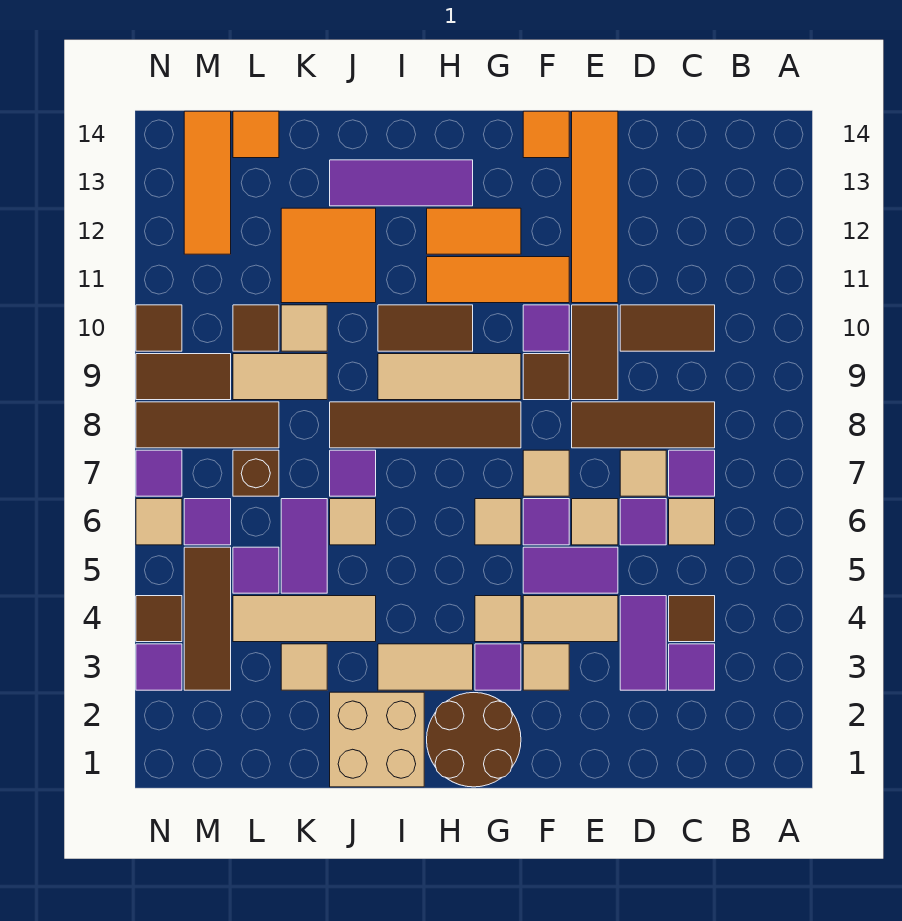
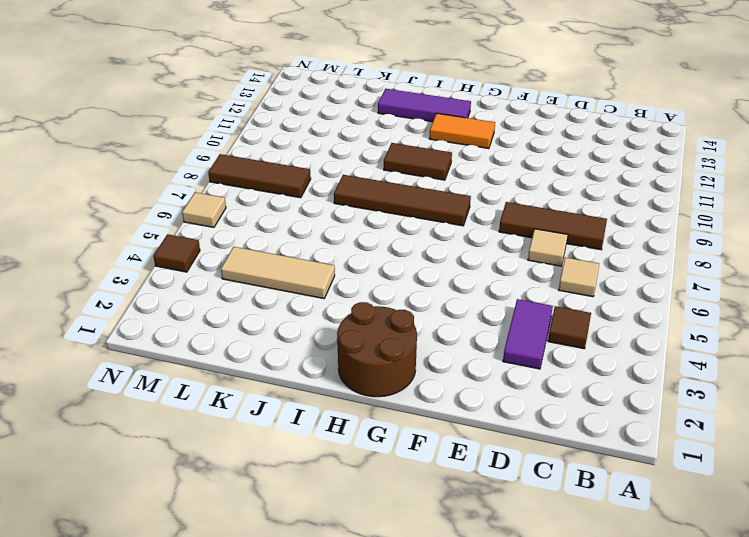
none -> purple 1x1 tile [669,644,715,690]
none -> purple 1x1 tile [669,450,715,496]
none -> brown 1x2 tile [620,305,715,351]
none -> purple 1x1 tile [620,499,666,545]

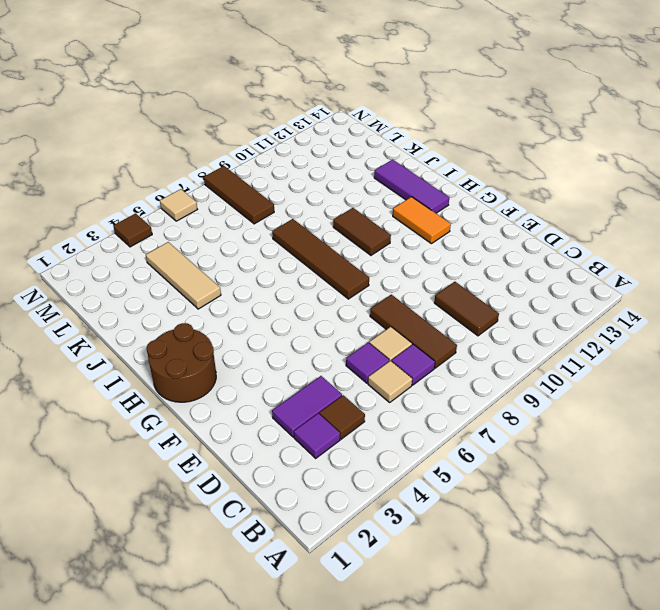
none -> tan 1x2 tile [523,596,618,642]
none -> purple 1x2 tile [523,547,618,593]
none -> tan 1x1 tile [572,499,618,545]
none -> brown 1x2 tile [572,305,618,400]

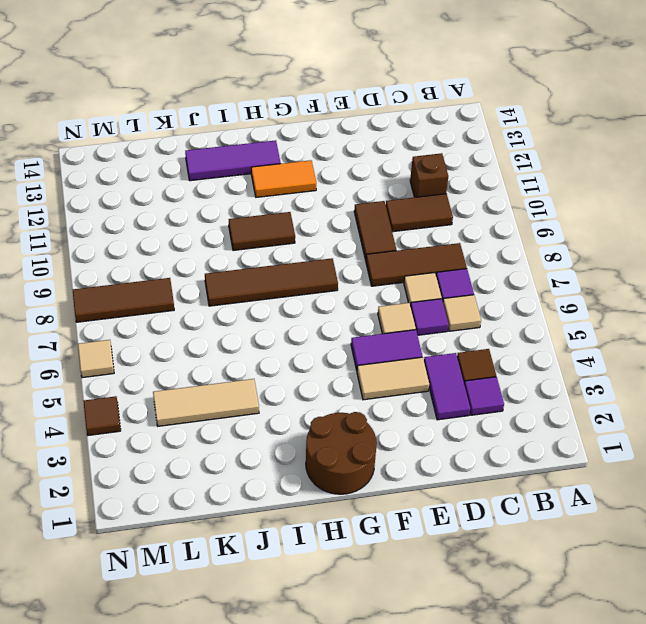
brown 1x1 brick [410,153,448,197] -> brown 1x1 brick moved to [233,450,279,496]
none -> orange 1x4 tile [572,111,618,303]
none -> tan 1x1 tile [523,644,569,690]
none -> purple 1x1 tile [523,499,569,545]
none -> tan 1x1 tile [523,450,569,496]

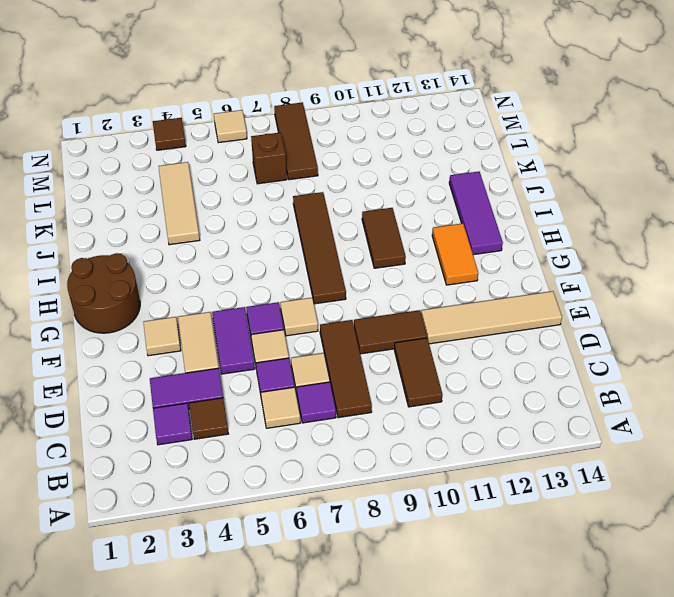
tan 1x4 tile [421,291,562,344] -> orange 1x4 tile [572,111,618,303]
none -> brown 1x1 tile [523,354,569,400]
none -> purple 1x1 tile [523,305,569,351]
none -> orange 1x3 tile [427,257,569,303]
none -> orange 1x1 tile [523,111,569,158]

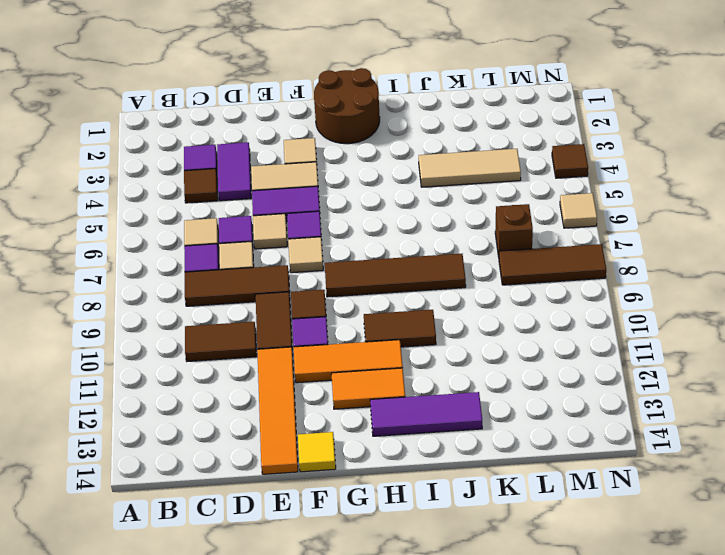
yellow 1x1 tile [298,432,336,472] -> orange 1x1 tile [523,111,569,158]
none -> purple 1x1 tile [475,644,521,690]
none -> tan 1x1 tile [475,596,521,642]
none -> tan 1x1 tile [475,499,521,545]
none -> tan 1x3 tile [378,354,521,400]

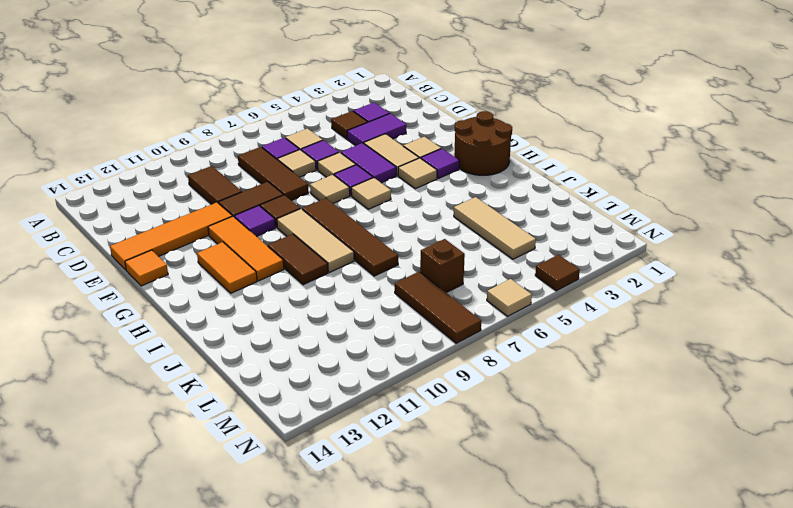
none -> tan 1x2 tile [378,644,473,690]
none -> purple 1x3 tile [330,160,473,206]
none -> tan 2x2 brick [330,692,424,787]
none -> tan 1x1 tile [330,499,376,545]

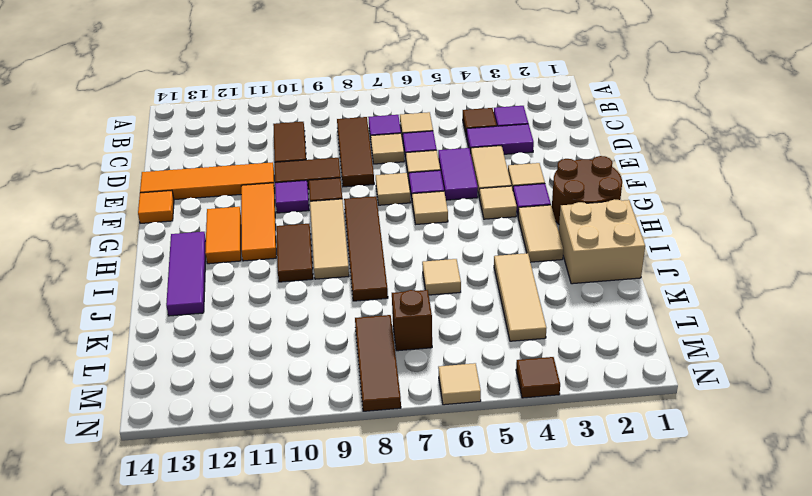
none -> purple 1x1 tile [330,450,376,496]
none -> orange 2x2 tile [281,208,376,303]
none -> tan 1x1 tile [281,644,327,690]
none -> purple 1x2 tile [281,499,327,593]

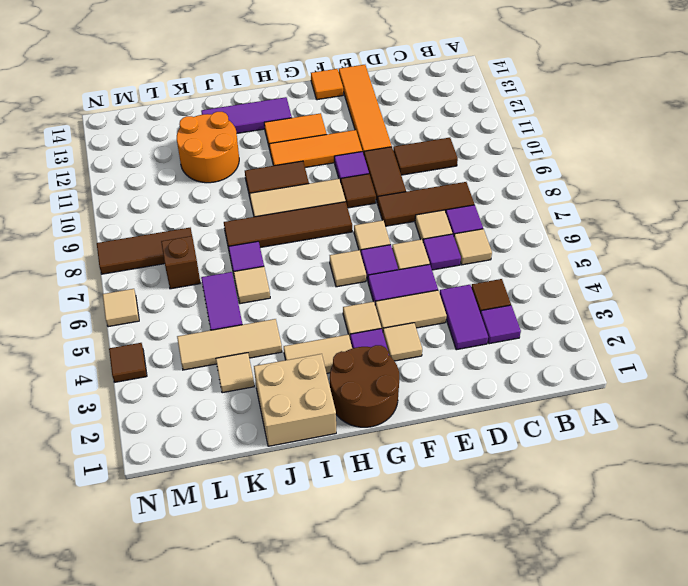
orange 2x2 round brick [177,112,239,183] -> orange 2x2 tile [281,208,376,303]
none -> tan 1x2 tile [233,354,327,400]
none -> tan 1x1 tile [281,305,327,351]
none -> purple 1x1 tile [233,547,279,593]
none -> brown 1x1 tile [233,305,279,351]

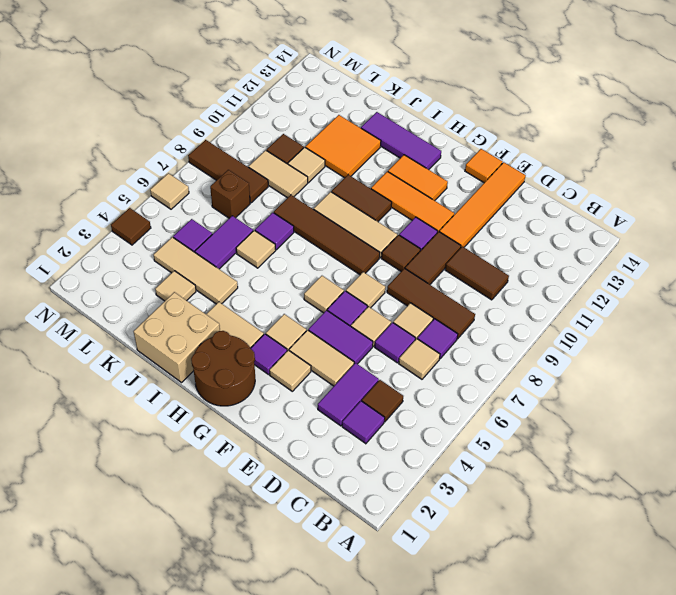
none -> orange 1x1 tile [233,111,279,158]
none -> brown 1x3 tile [184,547,231,690]
none -> purple 1x1 tile [184,499,231,545]
none -> brown 1x2 tile [136,354,231,400]

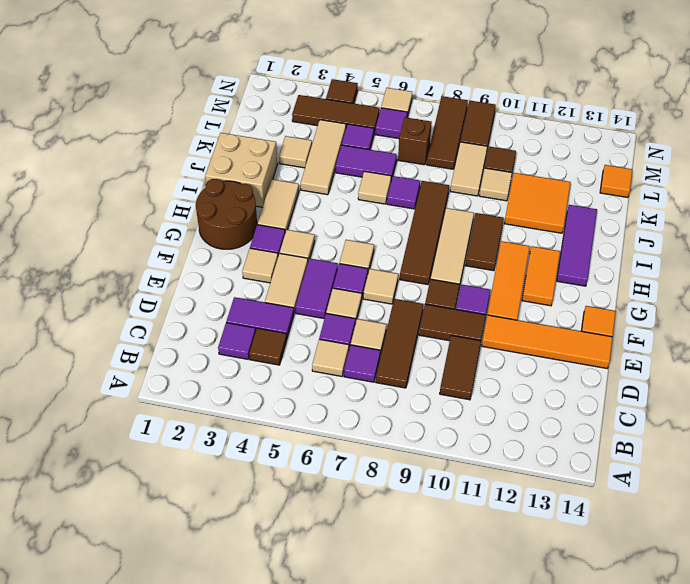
none -> orange 1x3 tile [184,111,231,254]
none -> purple 1x1 tile [136,644,182,690]
none -> purple 1x1 tile [136,450,182,496]
none -> brown 1x1 tile [136,305,182,351]

